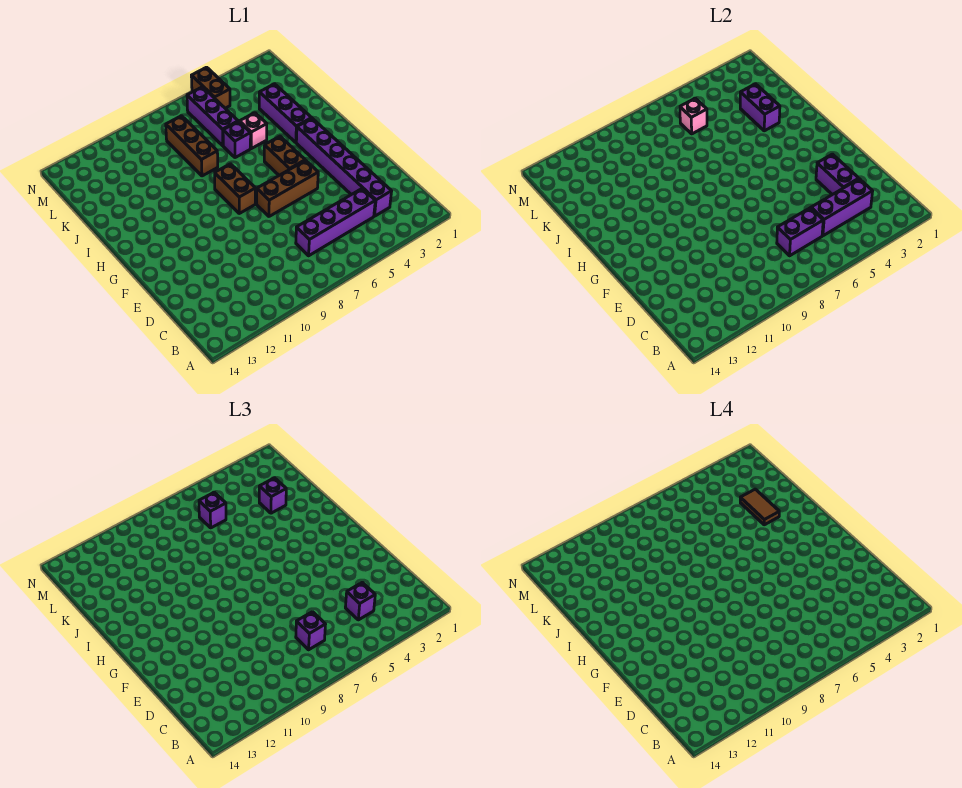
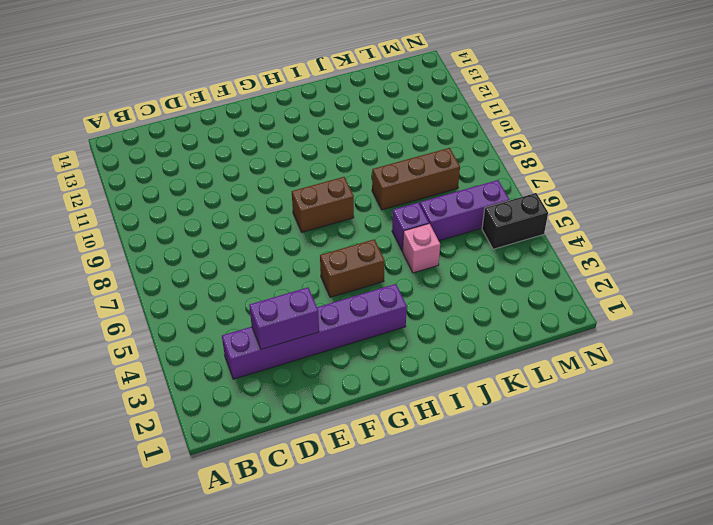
black 1x2 brick [482,193,548,249] -> brown 1x2 brick [191,67,230,108]
none -> purple 1x4 brick [296,188,375,256]
none -> brown 1x3 brick [257,160,318,216]
none -> purple 1x3 brick [259,84,312,142]

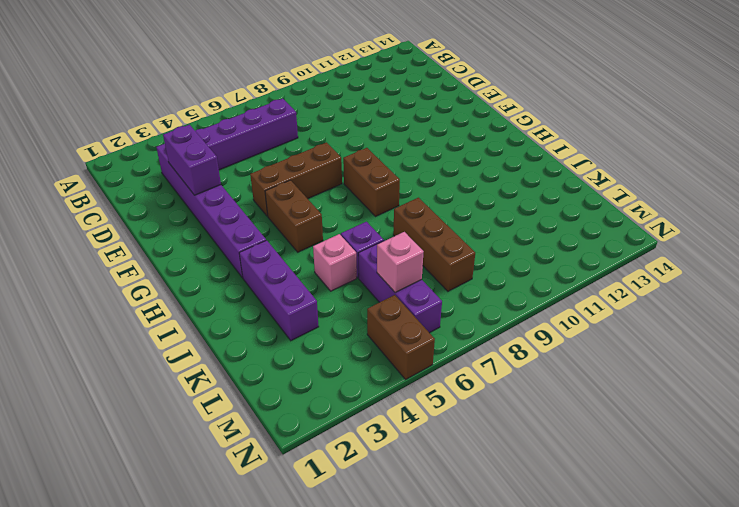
none -> purple 1x3 brick [811,179,873,236]
none -> purple 1x2 brick [777,208,823,256]
none -> purple 1x2 brick [740,84,780,131]

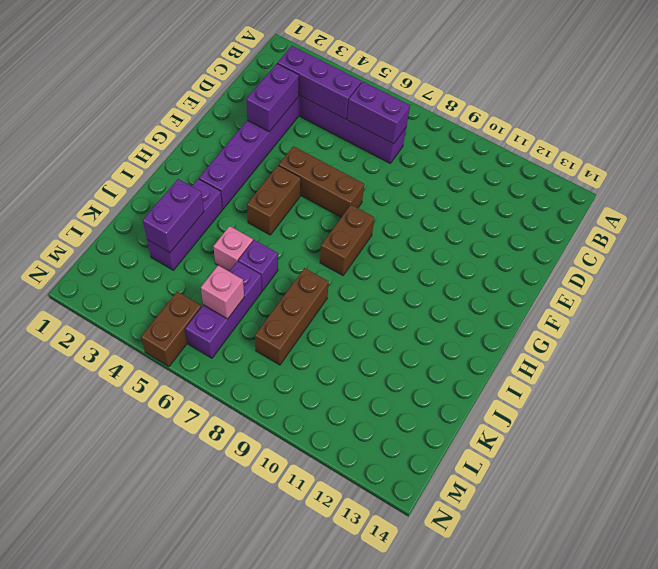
none -> purple 1x1 brick [345,582,375,620]
none -> purple 1x1 brick [296,612,326,650]
none -> purple 1x1 brick [259,478,286,513]

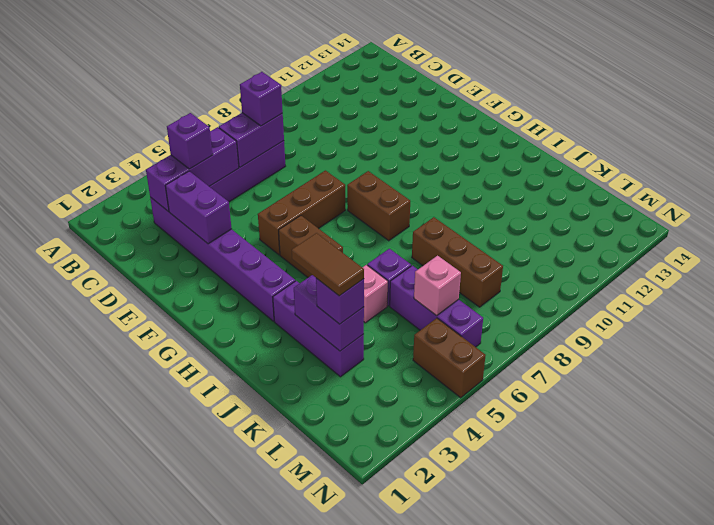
none -> purple 1x1 brick [199,492,226,528]

